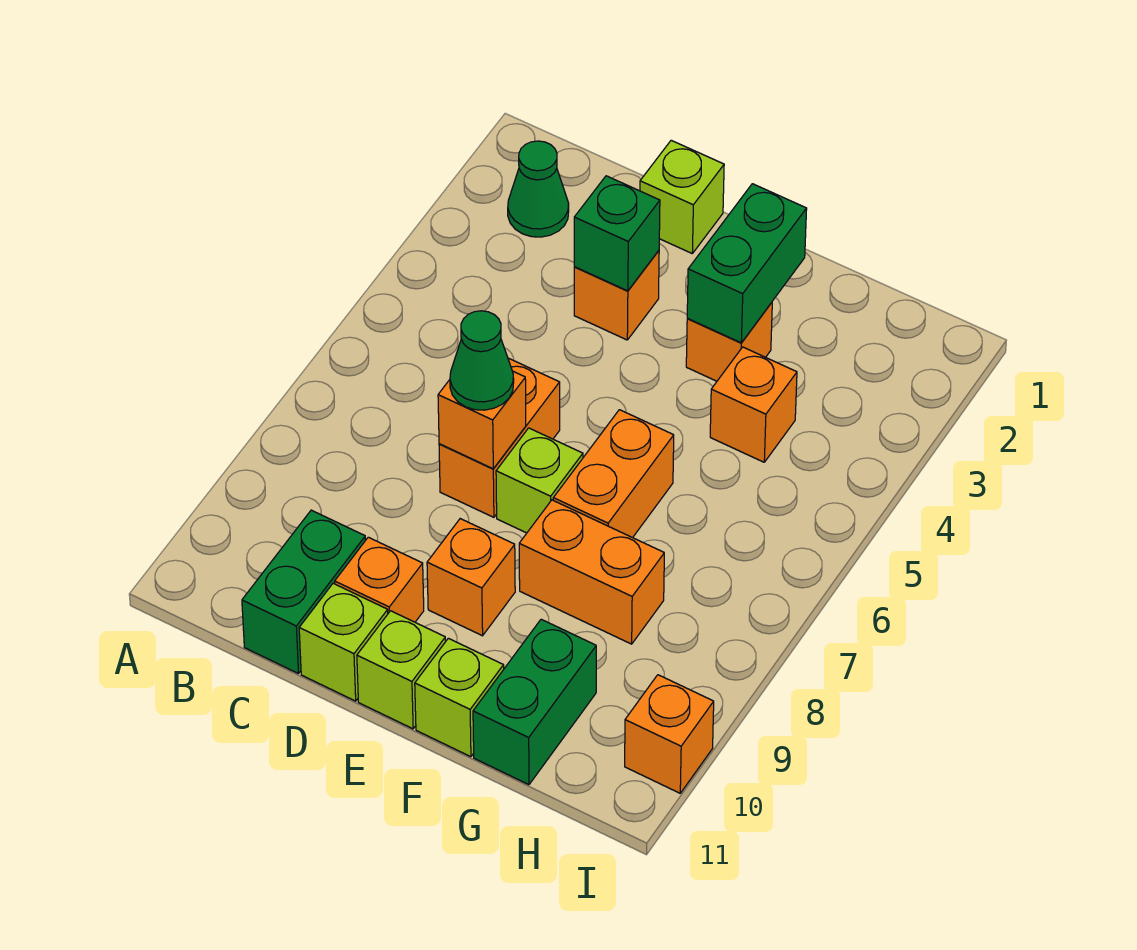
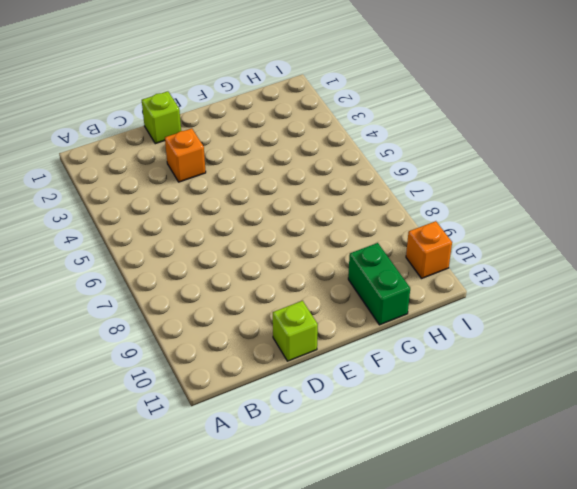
none -> green 1x1 cone [508,141,569,237]
none -> green 1x2 brick [242,510,366,674]
none -> orange 1x2 brick [439,358,560,517]

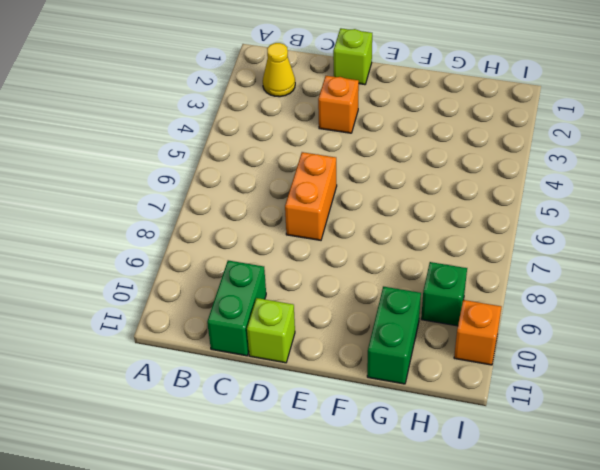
yellow 1x1 cone [263,43,295,97] -> green 1x1 cone [508,141,569,237]
green 1x1 brick [421,262,467,326] -> green 1x1 brick moved to [574,176,660,291]
none -> orange 1x1 brick [335,537,424,622]
none -> lime 1x1 brick [496,428,583,533]
none -> orange 1x1 brick [427,519,515,636]

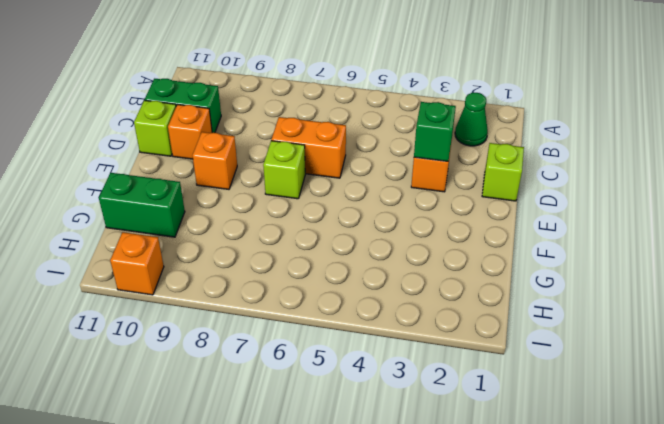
none -> lime 1x1 brick [357,611,446,729]
none -> orange 1x1 brick [686,303,772,381]
none -> orange 1x2 brick [553,410,674,538]

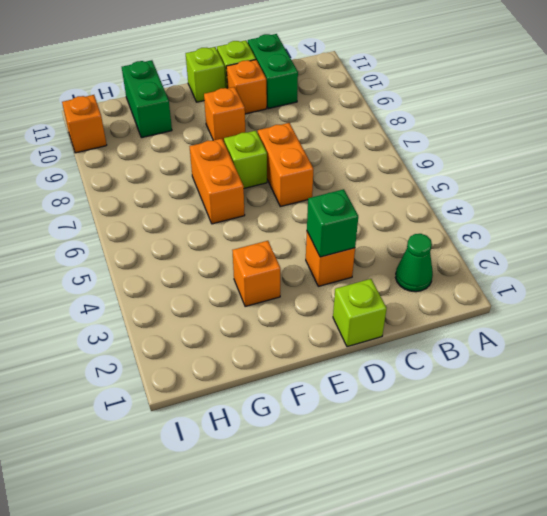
none -> orange 1x2 brick [519,500,664,644]
none -> lime 1x1 brick [415,638,504,757]
none -> orange 1x1 brick [710,347,797,462]

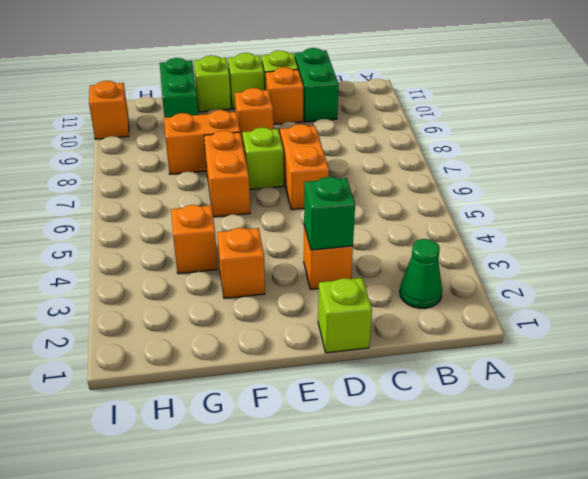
none -> orange 1x1 brick [438,371,526,469]
none -> green 1x2 brick [687,184,807,343]
none -> green 1x1 cone [450,311,514,410]

